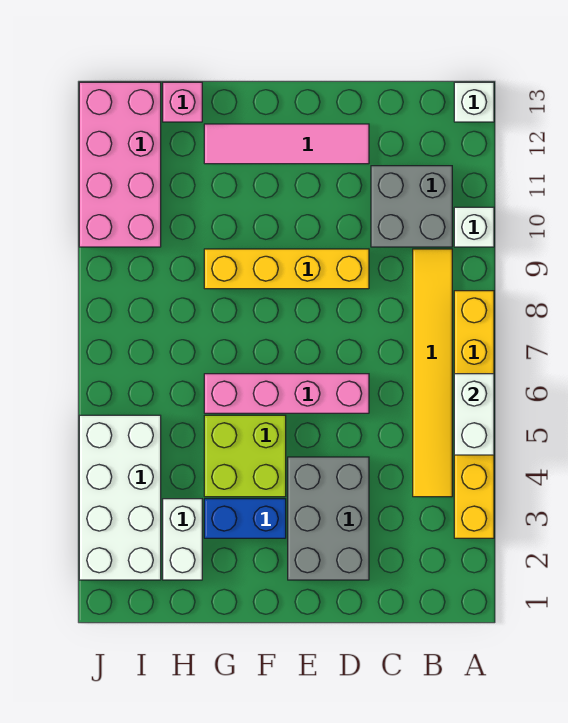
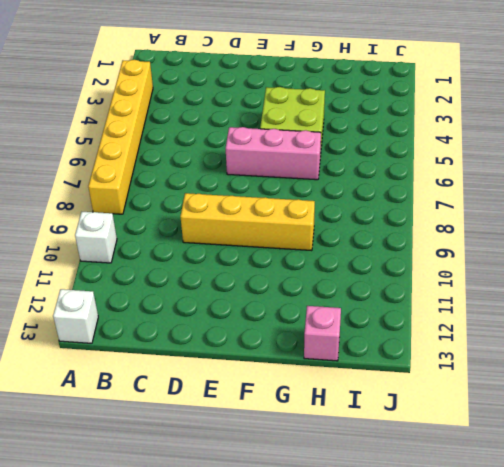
pink 1x3 brick [226,127,321,180] -> pink 1x4 brick [204,374,369,413]
none -> yellow 1x6 tile [413,249,452,497]
none -> grey 2x2 brick [371,166,452,247]
none -> grey 2x3 brick [288,457,369,580]

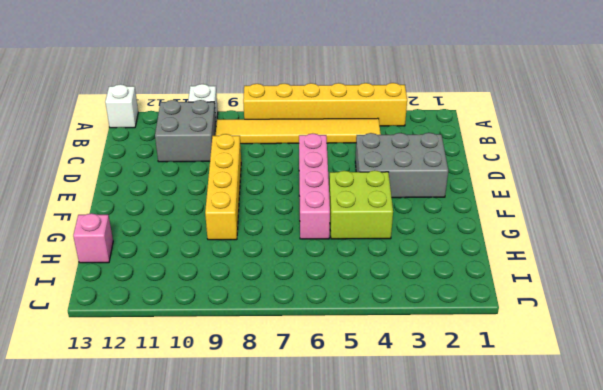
none -> pink 1x4 tile [204,124,369,164]
none -> blue 1x2 brick [204,499,286,538]
none -> white 1x2 brick [163,499,202,580]

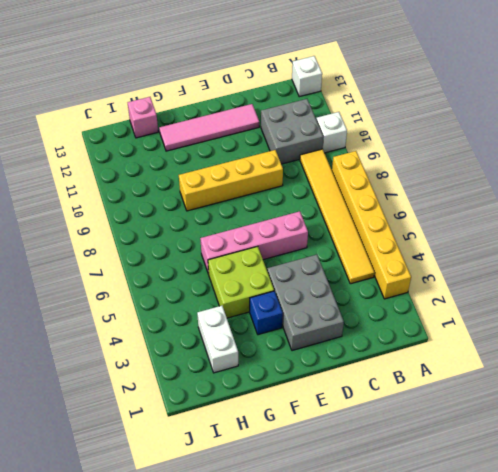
blue 1x1 brick [250,291,283,335] -> blue 1x2 brick [204,499,286,538]
none -> white 2x4 brick [79,415,161,580]
none -> pink 2x4 brick [79,82,161,247]
none -> white 1x2 brick [454,374,494,455]

